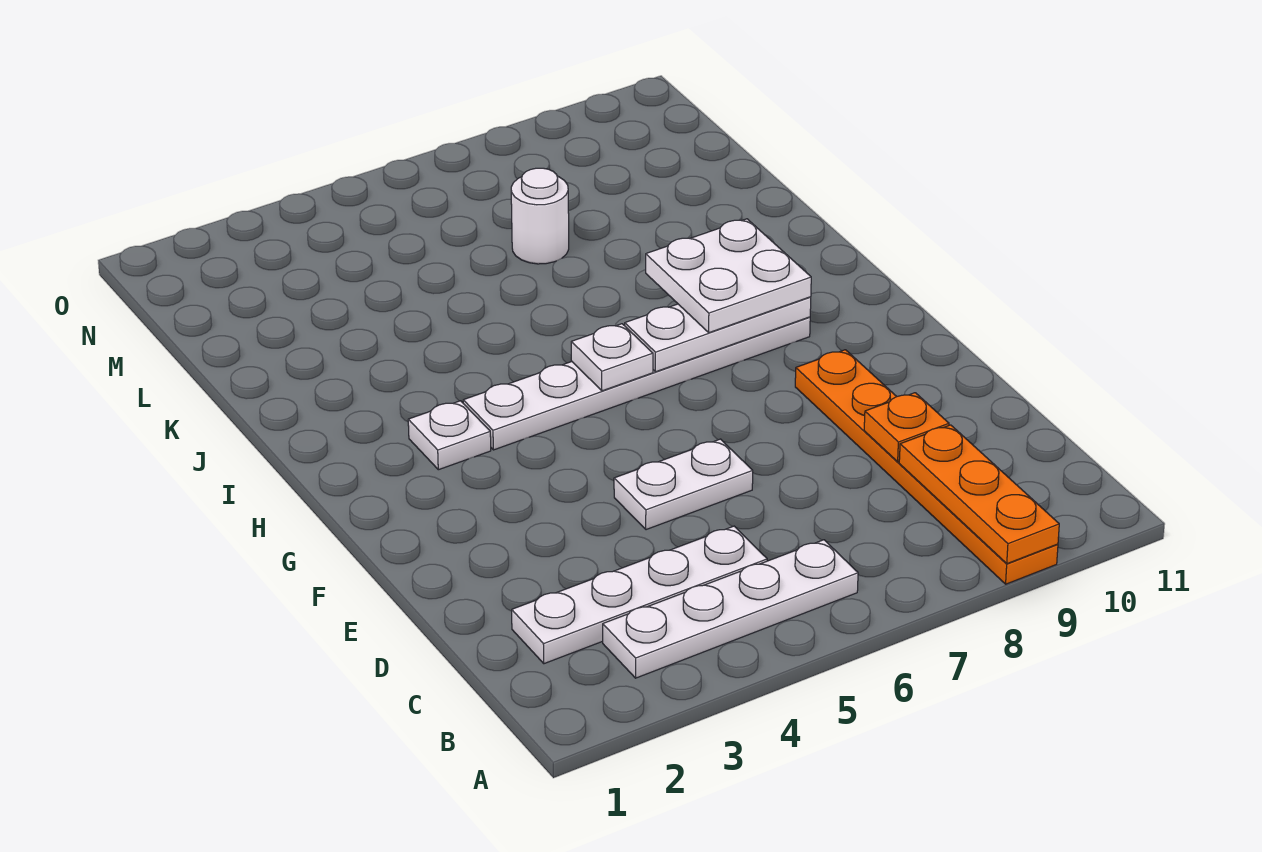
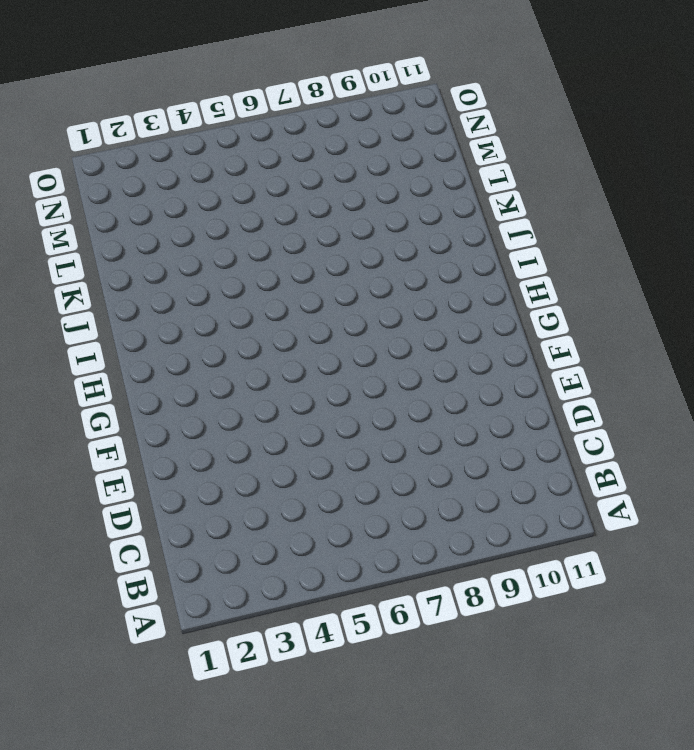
none -> orange 1x6 plate [795,350,1058,584]
none -> white 1x4 plate [603,540,858,678]
none -> white 1x4 plate [512,526,767,664]

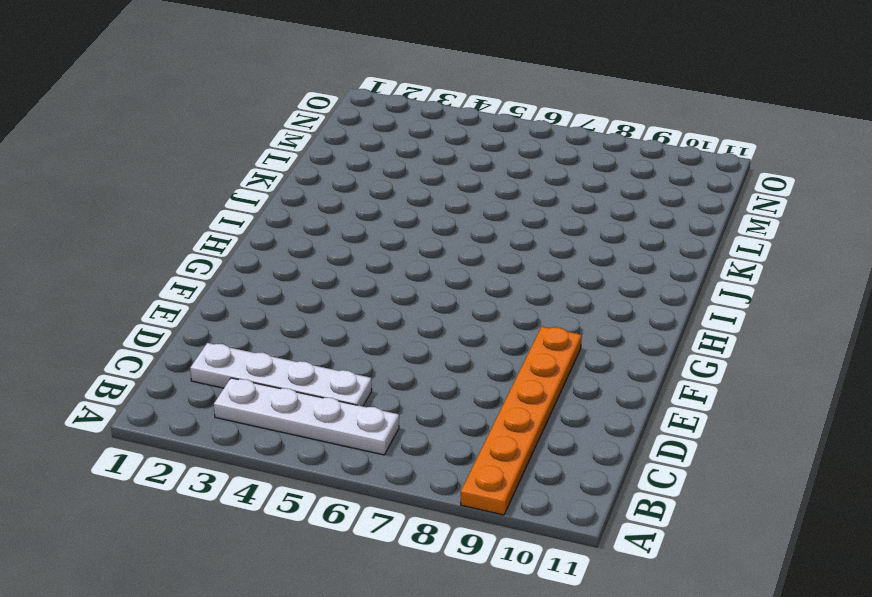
none -> white 1x2 plate [614,439,753,530]
none -> white 1x1 plate [408,401,491,470]
none -> white 1x6 plate [463,317,810,450]

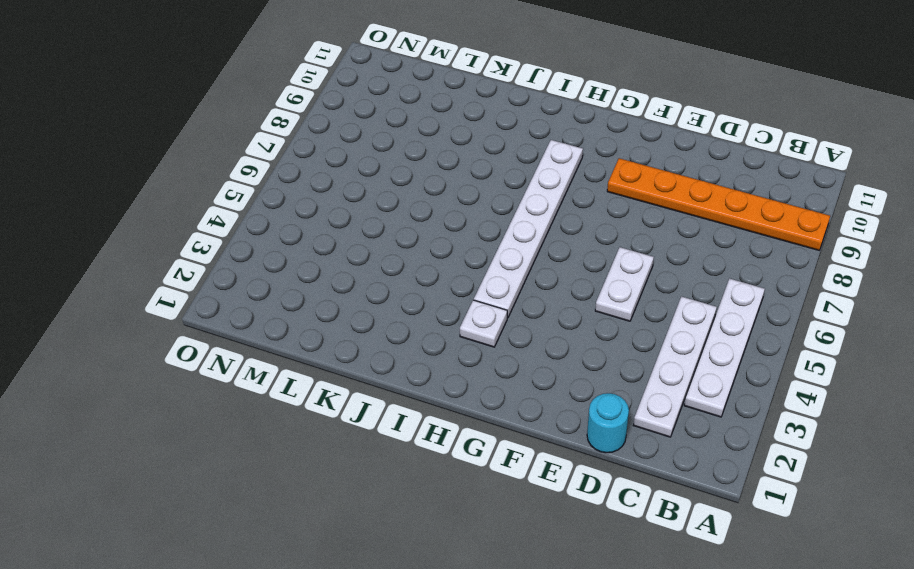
cyan 1x1 round brick [587,393,629,453] -> none
none -> white 1x1 round brick [511,168,569,264]
none -> orange 1x3 plate [899,425,1059,564]
none -> orange 1x1 plate [864,393,949,462]

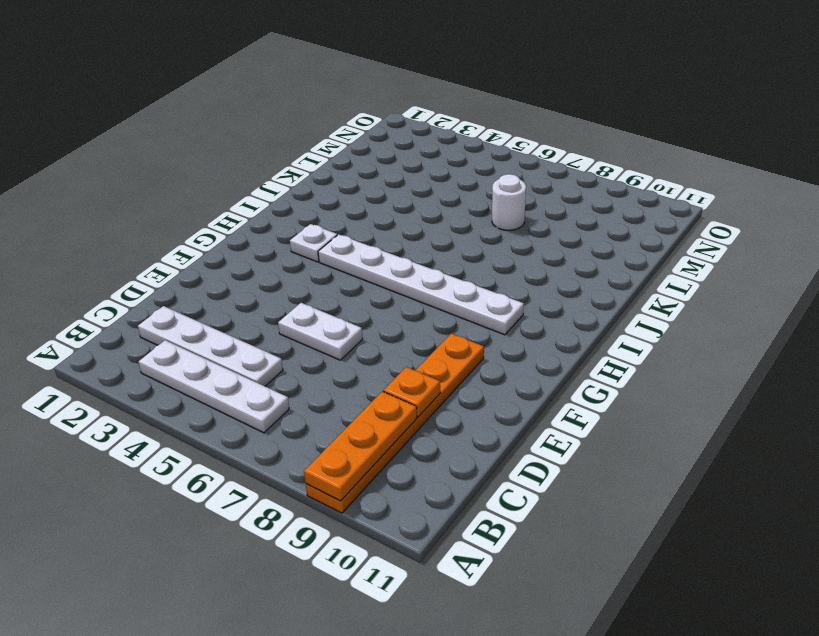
none -> white 1x1 plate [571,324,653,391]
none -> white 1x3 plate [625,297,811,372]
none -> white 2x2 plate [646,219,811,333]

